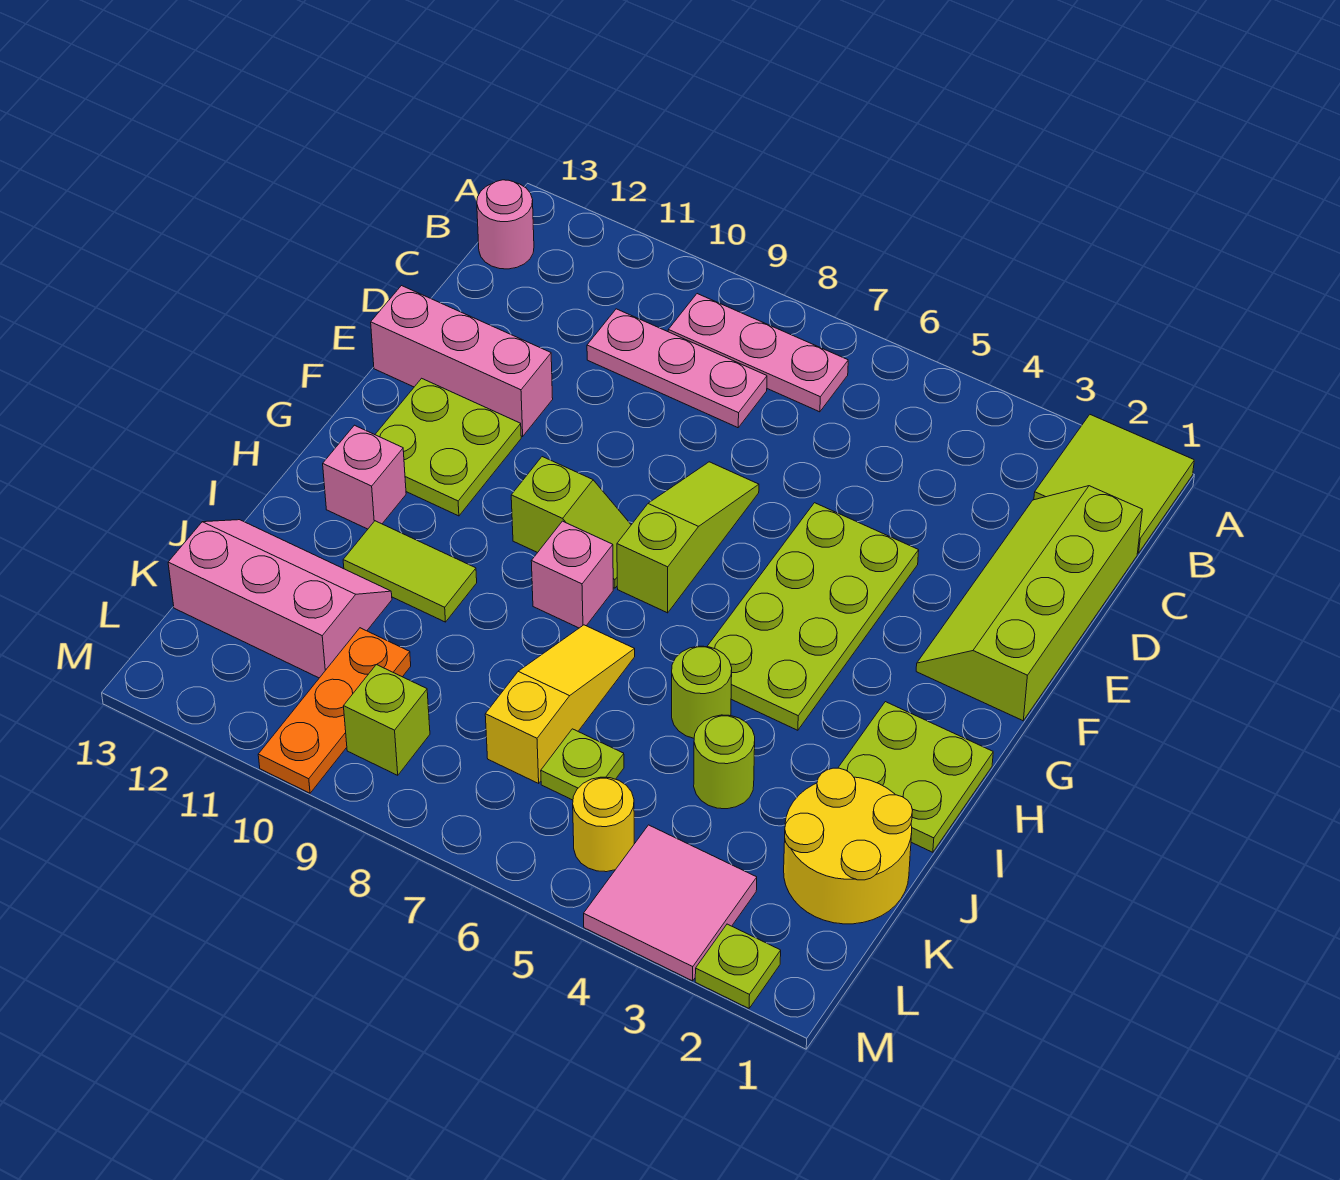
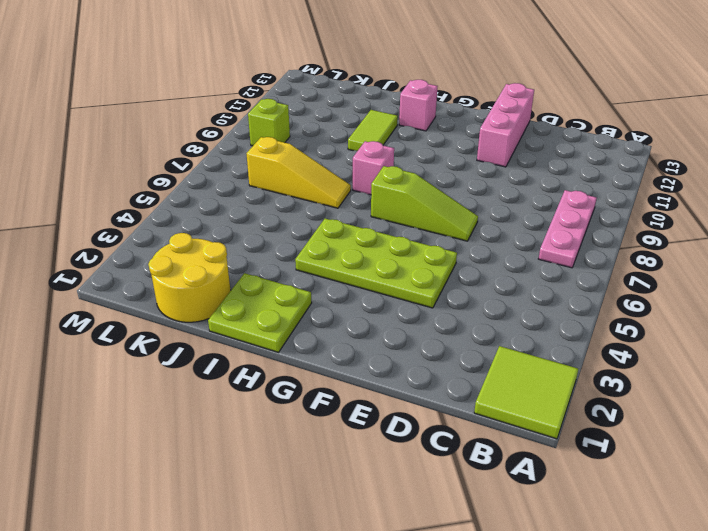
none -> pink 1x1 round brick [477,180,534,269]
none -> lime 2x4 slope [916,486,1142,721]
none -> pink 1x3 plate [587,309,767,428]

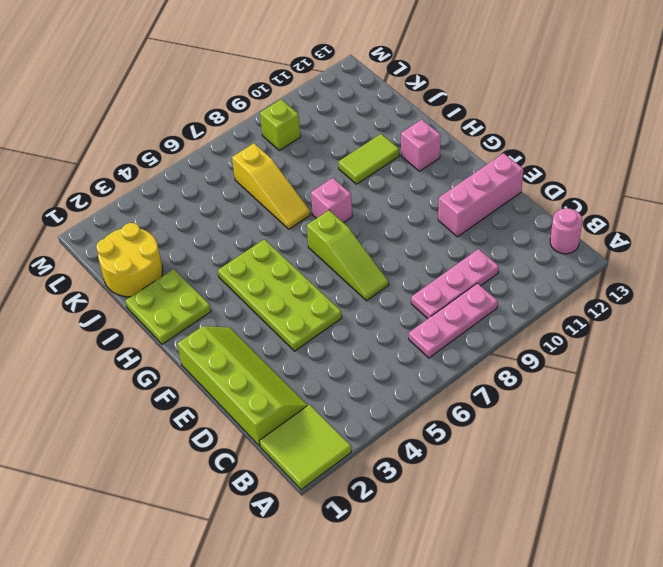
none -> lime 2x2 plate [375,378,521,516]
none -> lime 1x2 slope [511,457,631,588]
none -> lime 1x1 round brick [672,646,732,738]

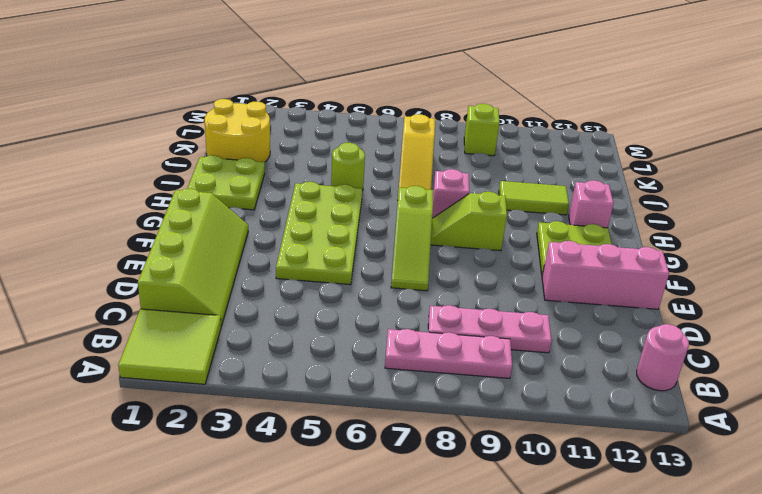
none -> lime 1x1 round brick [694,715,755,809]
none -> pink 2x3 slope [168,520,392,678]
none -> lime 1x1 plate [541,729,624,800]

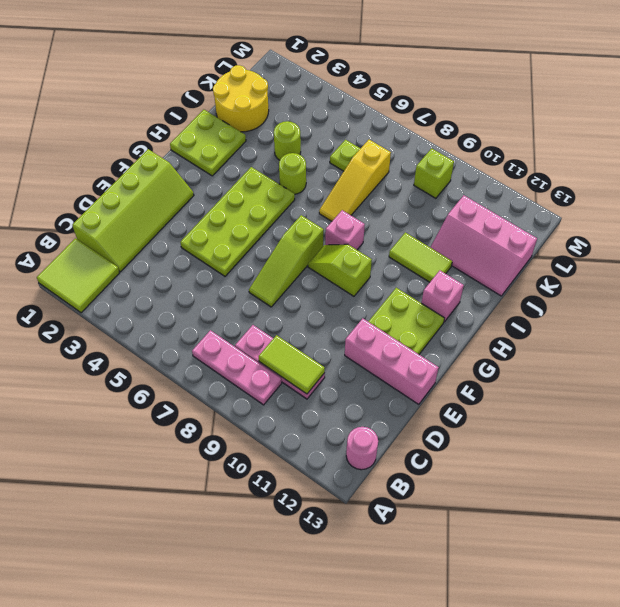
lime 1x2 tile [259,335,325,394] -> none
none -> orange 1x3 plate [258,628,411,793]
none -> pink 2x2 tile [584,825,757,981]
none -> yellow 1x1 round brick [573,777,634,872]

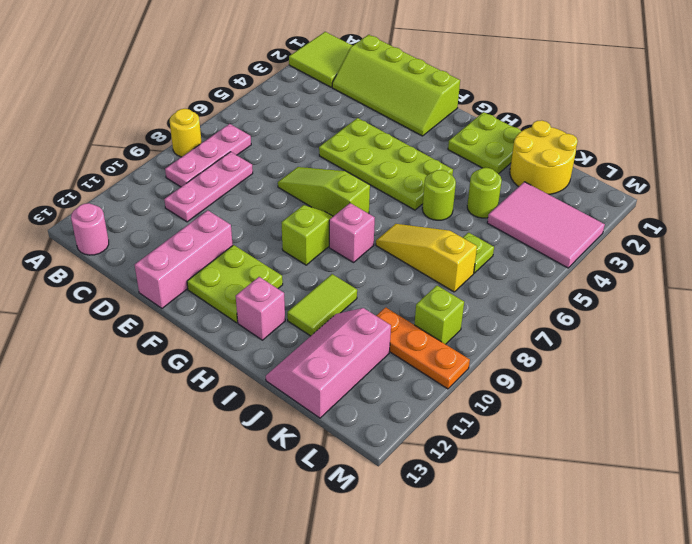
yellow 1x1 round brick [170,109,202,157] -> yellow 1x1 round brick moved to [573,777,634,872]
pink 2x3 tile [487,182,605,268] -> pink 2x2 tile [584,825,757,981]
none -> lime 1x1 plate [695,924,781,1008]

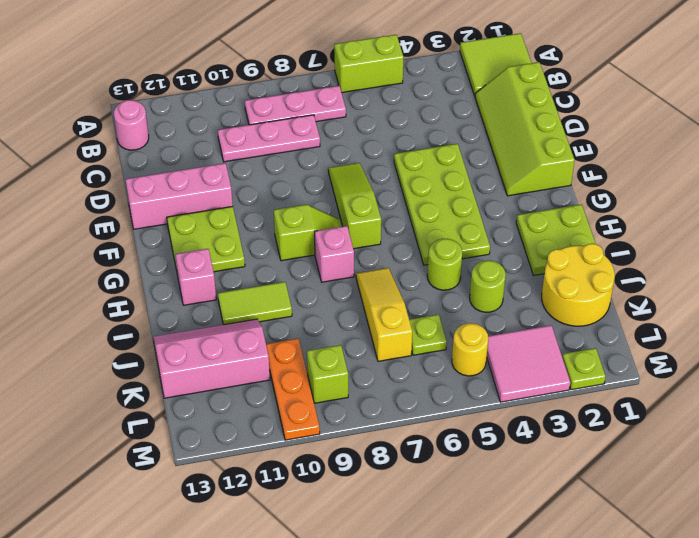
lime 1x2 brick [334,35,403,93] -> none

